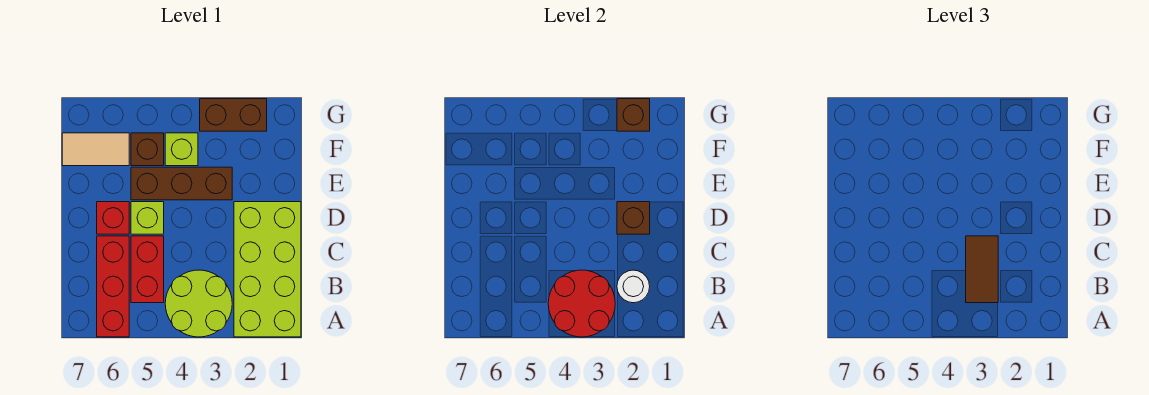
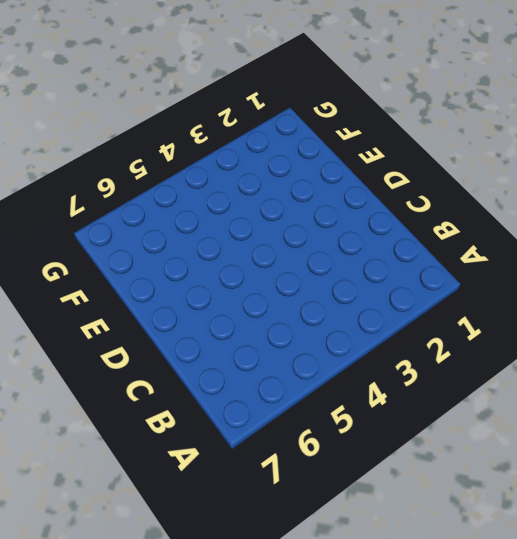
none -> lime 2x4 brick [234,202,301,337]
none -> lime 2x2 round brick [165,270,232,337]
none -> red 1x3 brick [97,236,129,337]

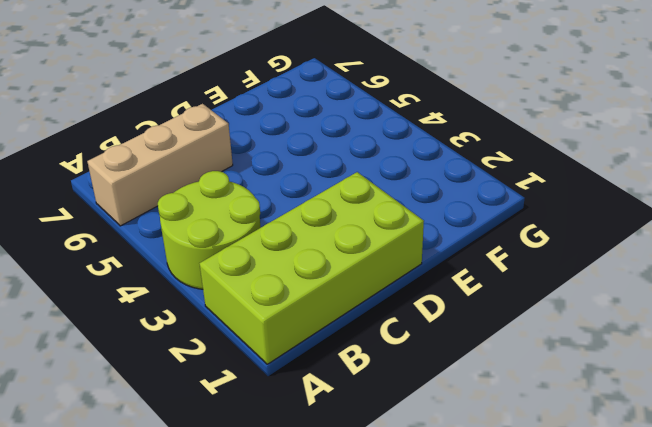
tan 1x3 brick [87,104,233,226] -> red 1x3 brick [97,236,129,337]
none -> red 1x2 brick [131,236,164,303]
none -> lime 1x1 brick [131,202,164,234]
none -> red 1x1 brick [97,202,129,234]

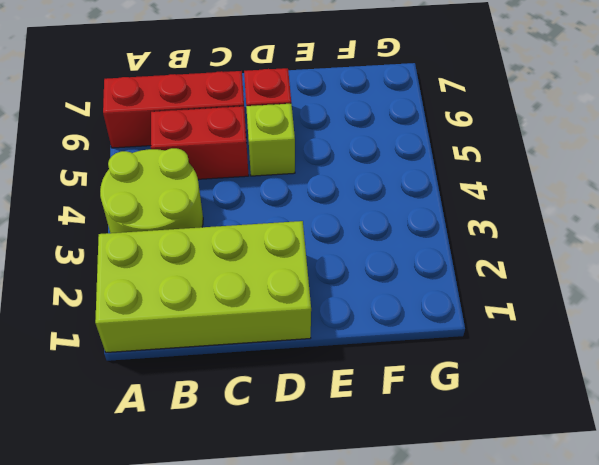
none -> brown 1x3 brick [131,167,232,200]
none -> lime 1x1 brick [165,133,198,166]
none -> brown 1x1 brick [131,133,164,166]

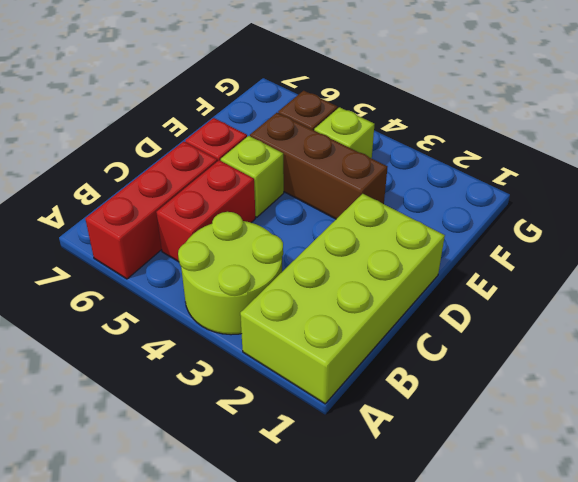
none -> tan 1x2 tile [62,133,129,166]
none -> brown 1x2 brick [200,99,267,131]
none -> red 2x2 round brick [548,270,615,337]

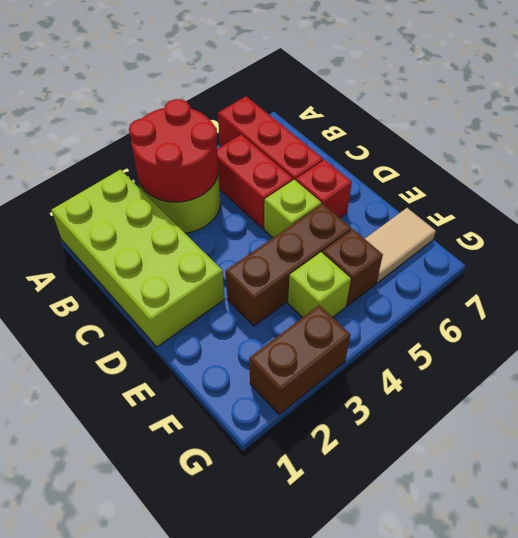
none -> white 1x1 round brick [617,270,650,303]
none -> brown 1x1 brick [617,202,650,234]
none -> brown 1x1 brick [617,99,650,131]

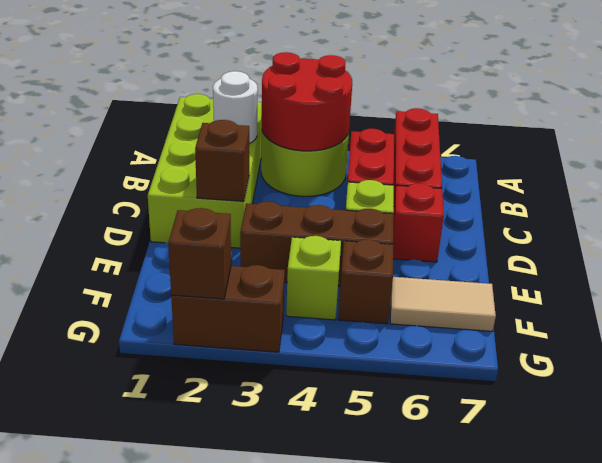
none -> brown 1x2 tile [966,236,998,303]

